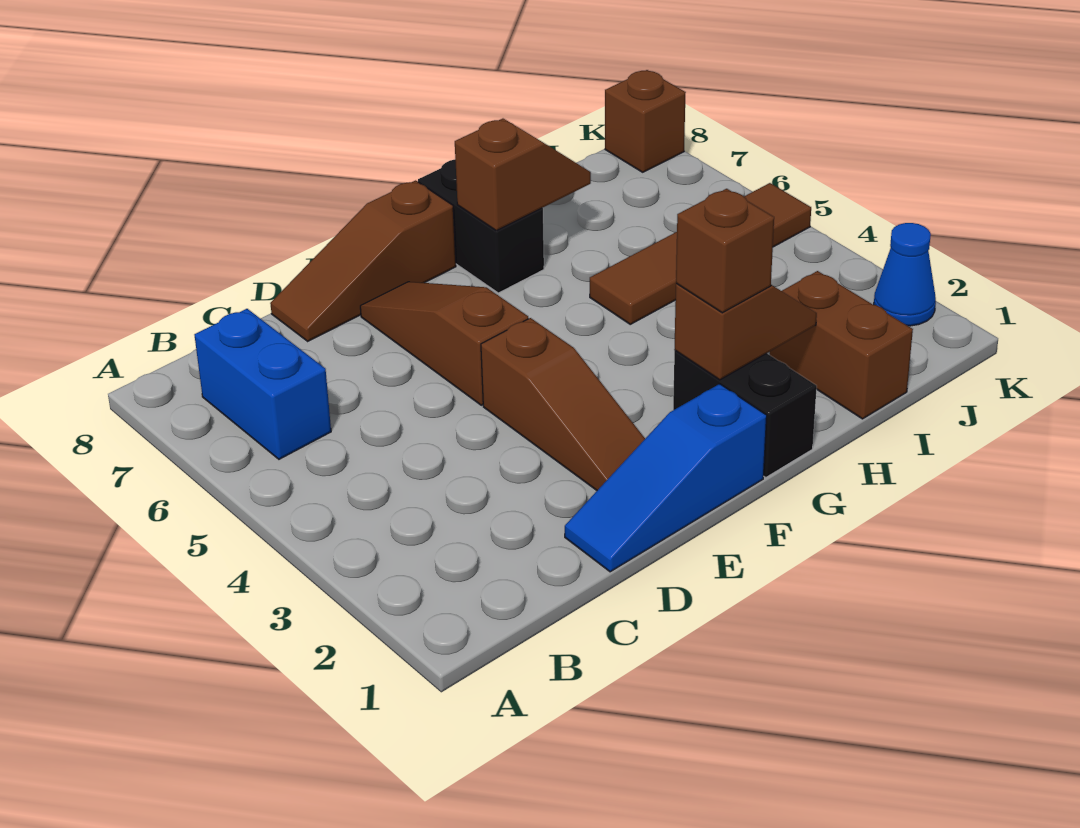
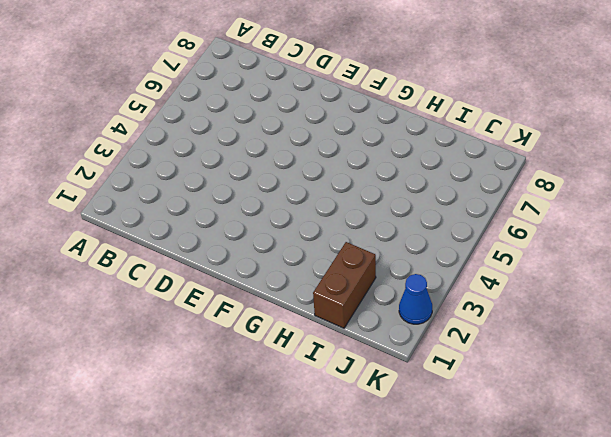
none -> blue 1x2 brick [195,309,331,459]
none -> blue 1x3 slope [565,384,767,572]
none -> brown 1x3 slope [270,180,456,341]

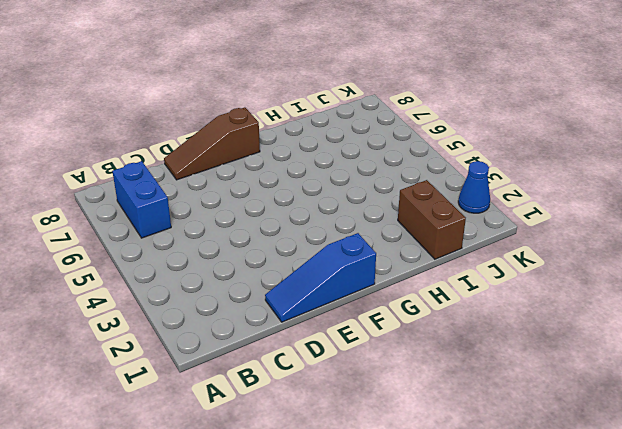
none -> brown 1x3 slope [481,318,645,490]
none -> brown 1x3 slope [360,282,528,405]
none -> black 1x2 brick [673,351,817,477]

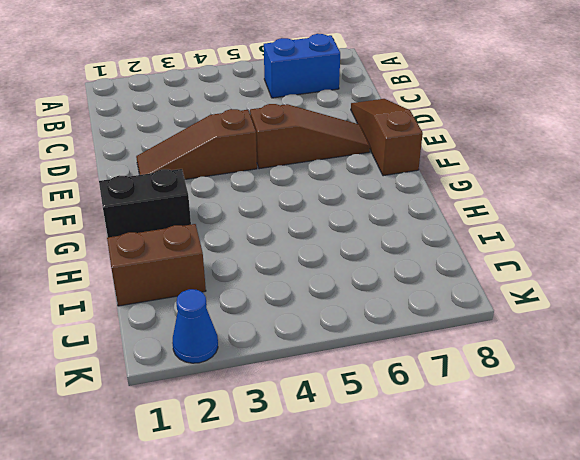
none -> blue 1x3 slope [565,384,767,572]
none -> black 1x2 brick [418,160,544,293]
none -> brown 1x4 tile [590,183,811,324]

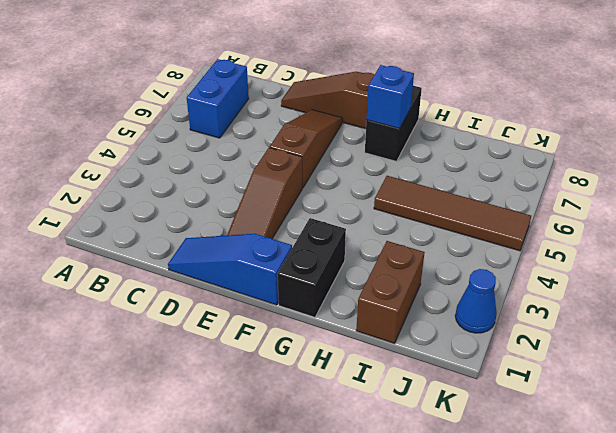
blue 1x1 brick [367,65,414,129] -> brown 1x2 slope [455,119,591,231]
none -> brown 1x1 brick [605,70,686,172]
none -> brown 1x2 slope [674,283,817,380]
none -> brown 1x1 brick [676,189,774,313]

